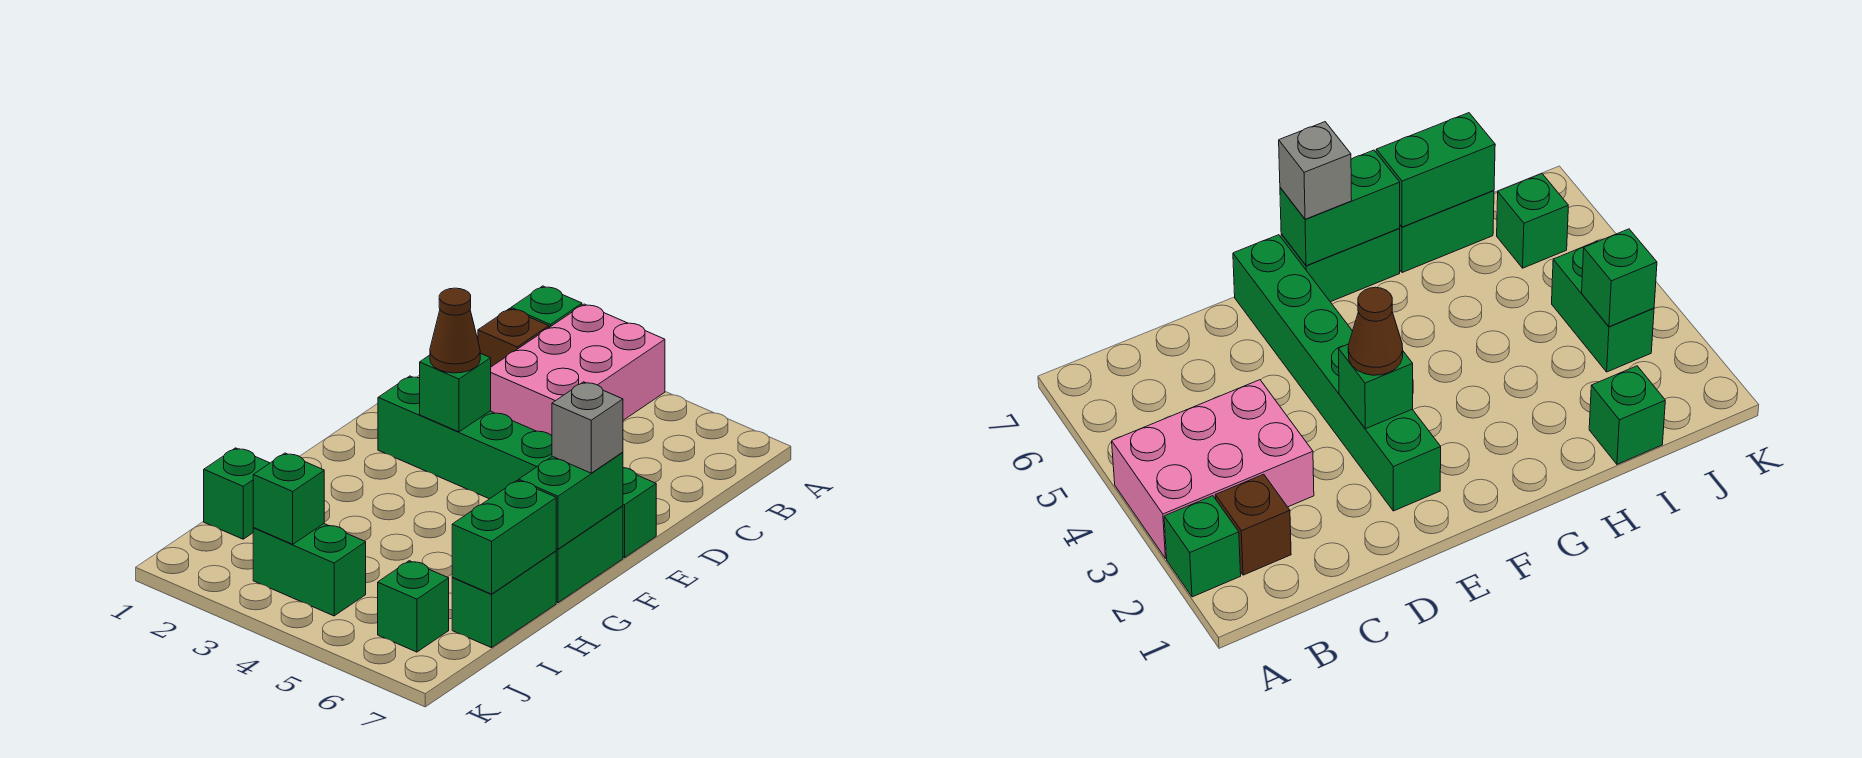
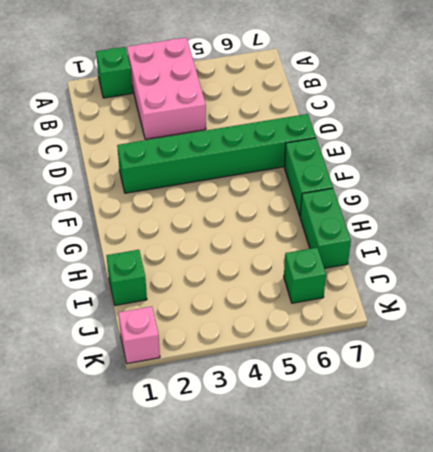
pink 1x1 brick [118,306,160,364] -> none
none -> brown 1x1 brick [478,309,549,367]
none -> green 1x2 brick [253,524,366,616]
none -> green 1x1 brick [420,353,491,432]

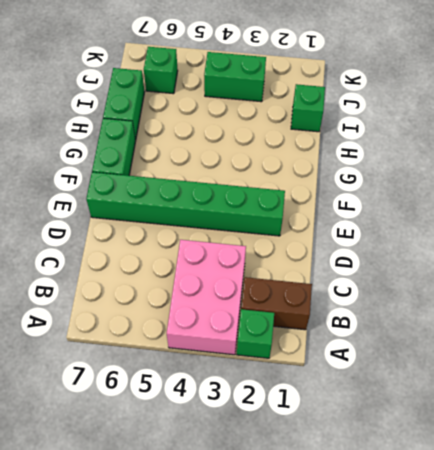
brown 1x2 brick [241,277,312,330] -> brown 1x1 brick [478,309,549,367]
none -> green 1x1 brick [420,353,491,432]
none -> green 1x2 brick [519,452,623,549]
none -> green 1x2 brick [452,480,556,594]

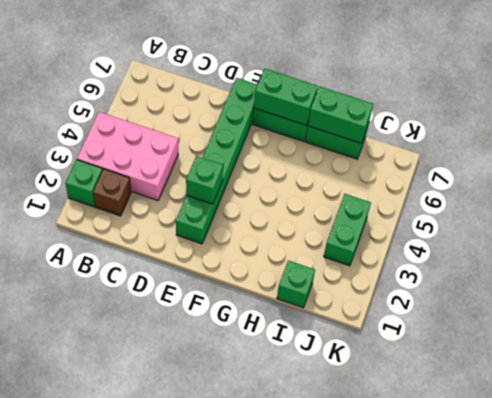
none -> green 1x1 brick [378,561,449,652]
none -> green 1x1 brick [253,453,324,544]
none -> brown 1x1 cone [430,288,480,373]

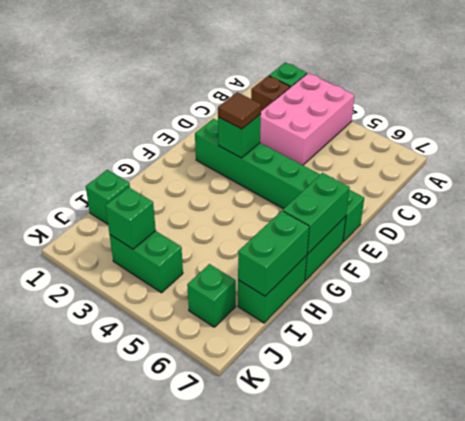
brown 1x1 tile [218,92,261,129] -> brown 1x1 cone [430,288,480,373]
none -> grey 1x1 brick [552,382,623,473]

